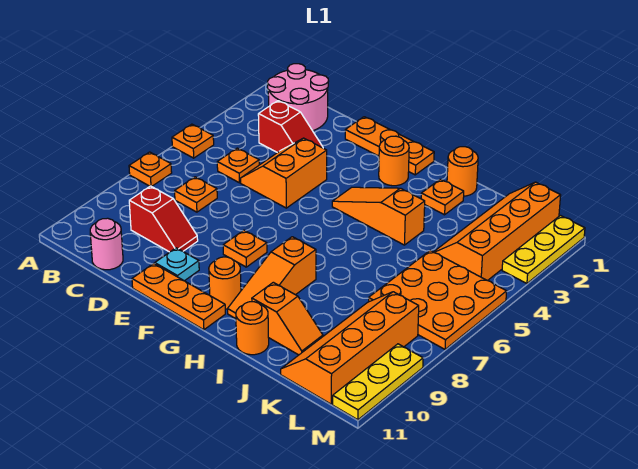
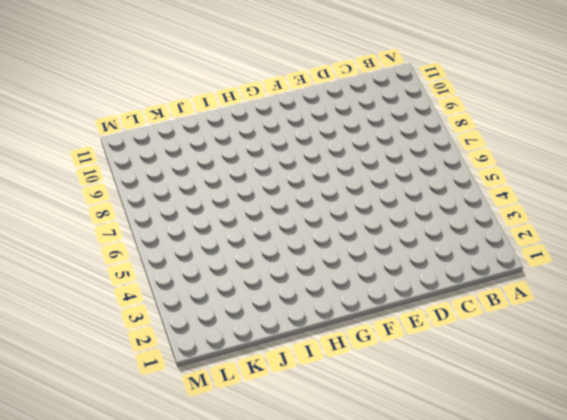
none -> orange 1x1 plate [172,124,214,158]
none -> orange 1x1 plate [129,152,172,187]
none -> pink 2x2 round brick [268,64,328,131]

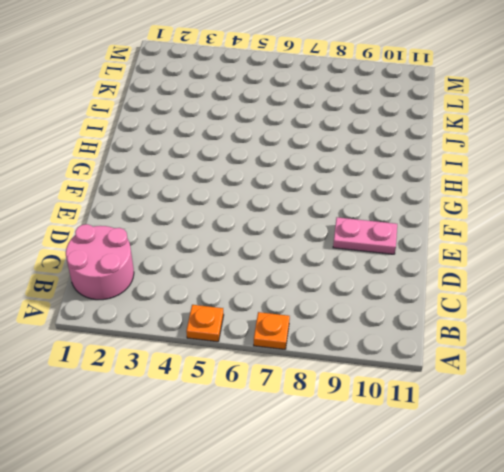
pink 1x2 plate [333,217,397,254] -> cyan 1x1 plate [155,248,199,281]
none -> red 1x2 slope [258,101,323,153]
none -> orange 1x1 plate [217,148,259,183]
none -> orange 1x1 plate [175,177,217,212]

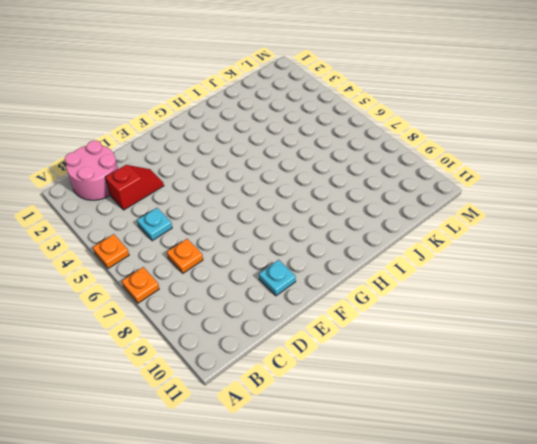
cyan 1x1 plate [137,208,172,241] -> orange 1x1 plate [217,148,259,183]
none -> red 1x2 slope [129,186,198,252]
none -> pink 1x1 round brick [90,218,123,270]
none -> orange 2x2 slope [241,138,327,208]

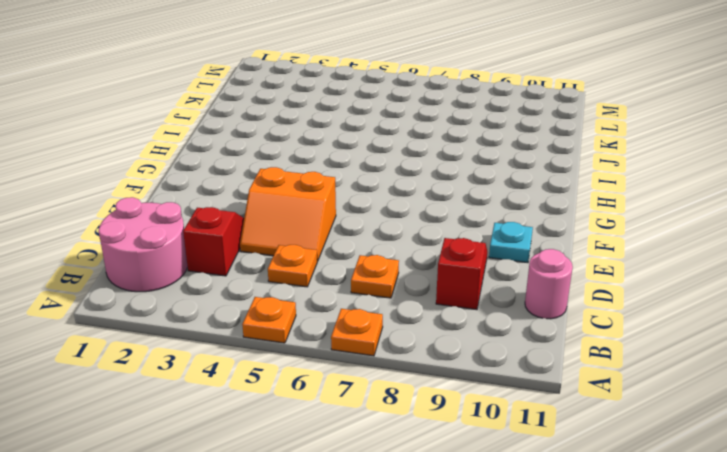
none -> orange 1x3 plate [345,117,434,175]
none -> orange 1x3 plate [132,264,225,330]
none -> orange 1x1 plate [223,230,267,267]

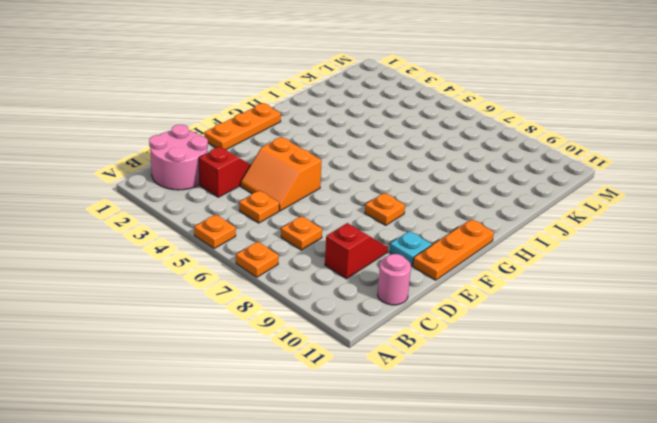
none -> orange 1x1 round brick [379,136,409,186]
none -> orange 1x3 slope [332,187,425,245]
none -> orange 1x1 round brick [209,257,241,309]

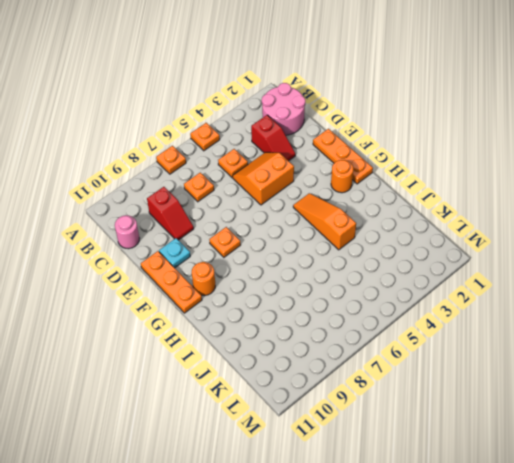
none -> orange 1x3 slope [228,237,316,319]
none -> orange 1x1 round brick [447,147,478,196]
none -> orange 1x1 plate [421,179,464,215]

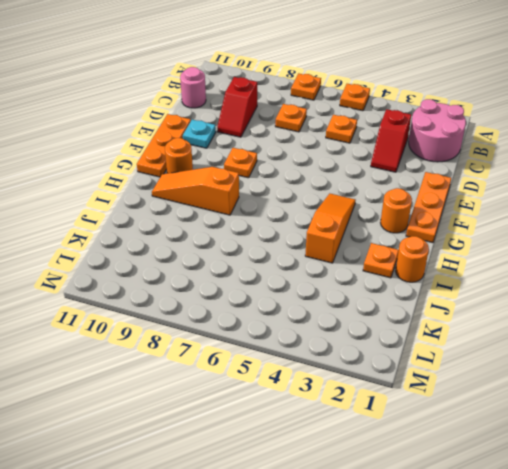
none -> orange 2x2 slope [241,138,327,208]
none -> orange 1x2 slope [252,282,323,355]
none -> orange 1x1 round brick [236,302,269,355]

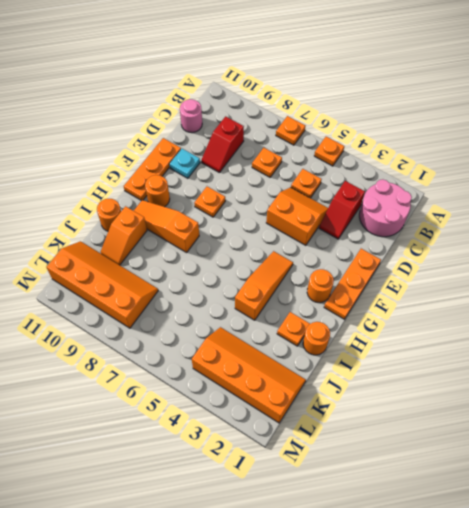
none -> orange 3x3 plate [369,250,507,349]
none -> yellow 1x3 plate [502,216,585,283]
none -> yellow 1x3 plate [333,344,423,420]

